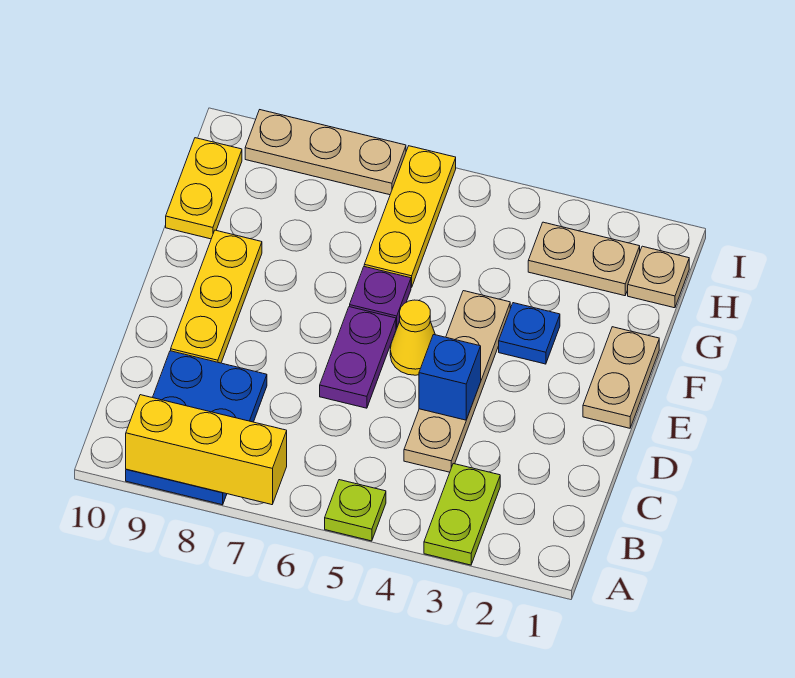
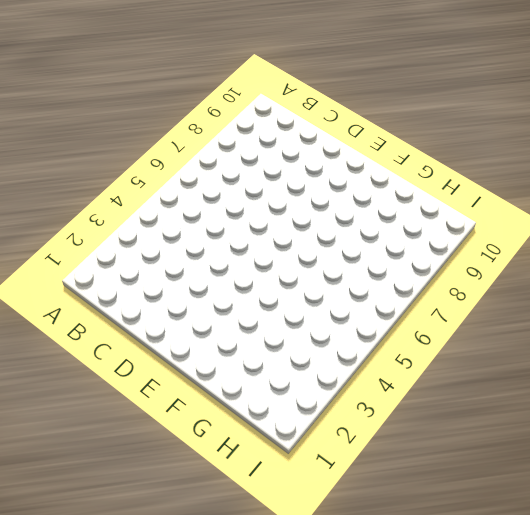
none -> lime 1x2 plate [424,464,500,565]
none -> lime 1x1 plate [325,480,386,541]
none -> blue 2x3 plate [126,351,267,505]

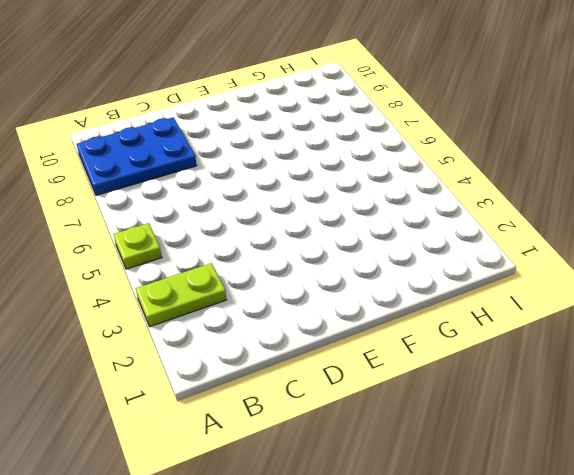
none -> tan 1x4 plate [404,291,510,472]
none -> purple 1x2 plate [320,307,396,408]
none -> yellow 1x3 plate [171,230,262,363]

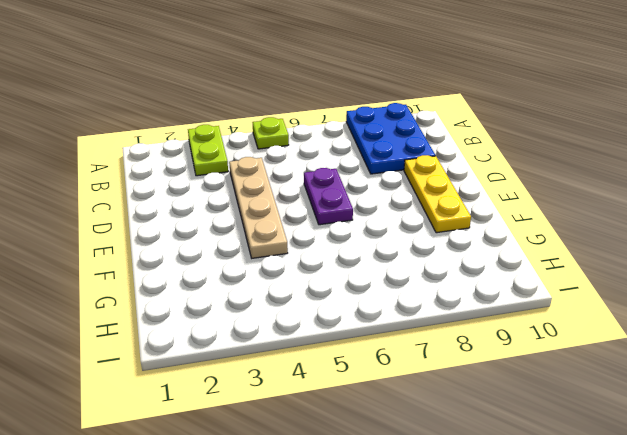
none -> tan 1x2 plate [583,327,659,428]
none -> yellow 1x1 cone [390,300,435,375]
none -> blue 1x1 plate [499,303,560,364]

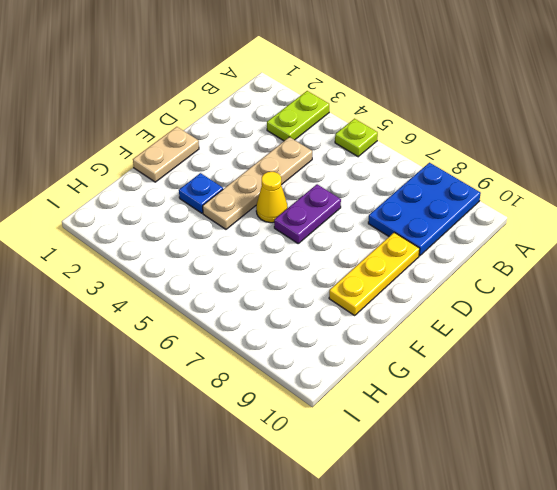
none -> purple 1x1 plate [350,267,411,328]
none -> yellow 1x3 plate [364,146,456,288]
none -> yellow 1x2 plate [166,138,242,239]

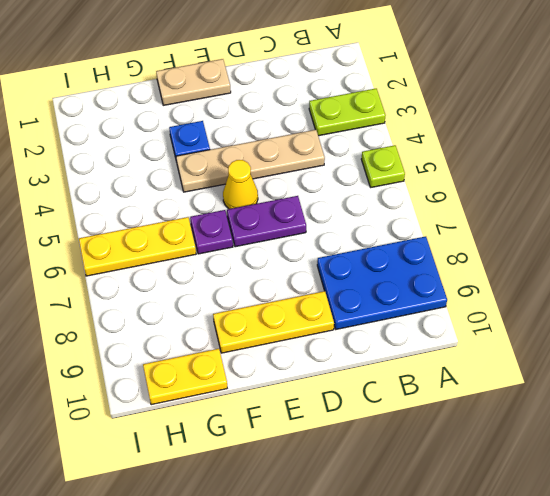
none -> tan 1x1 plate [628,246,689,308]
none -> tan 1x2 plate [528,222,640,296]
none -> tan 1x3 plate [245,110,406,195]

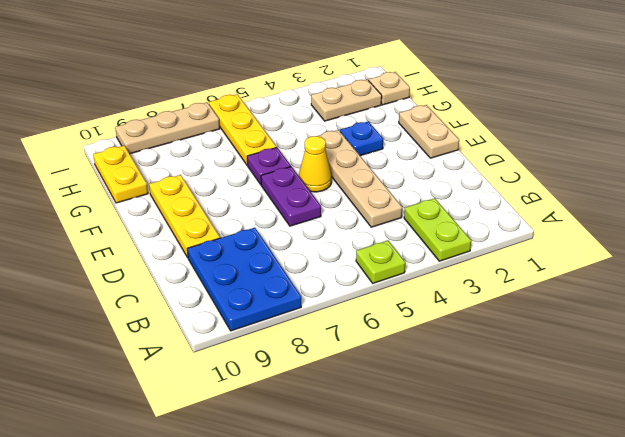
none -> yellow 1x3 brick [126,395,287,505]
none -> blue 1x1 brick [419,335,481,420]

